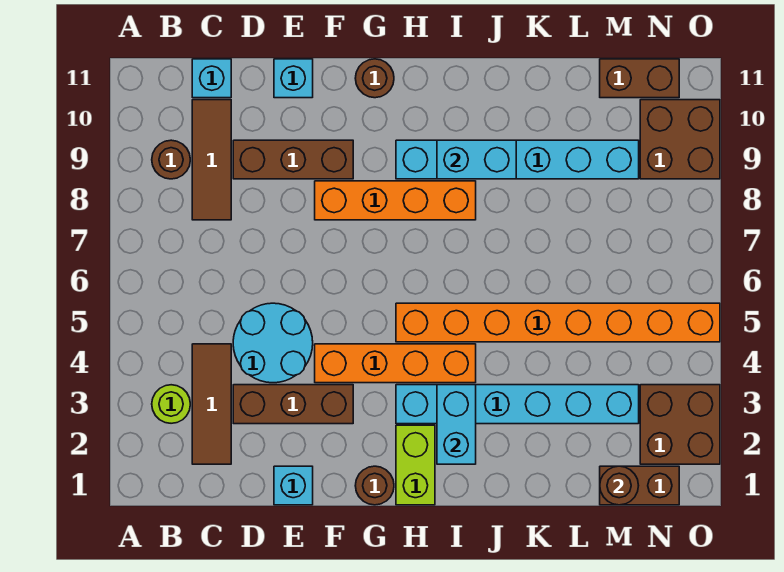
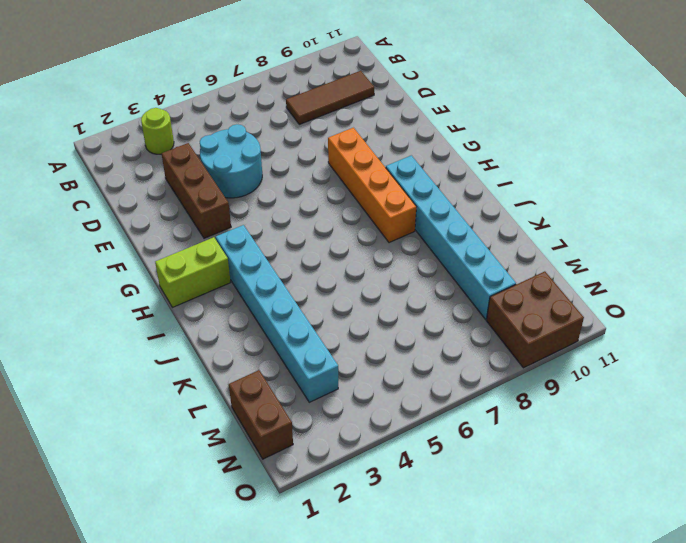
none -> brown 1x1 round brick [152,140,190,179]
none -> brown 1x3 tile [192,344,231,464]
none -> cyan 1x1 brick [192,59,231,98]

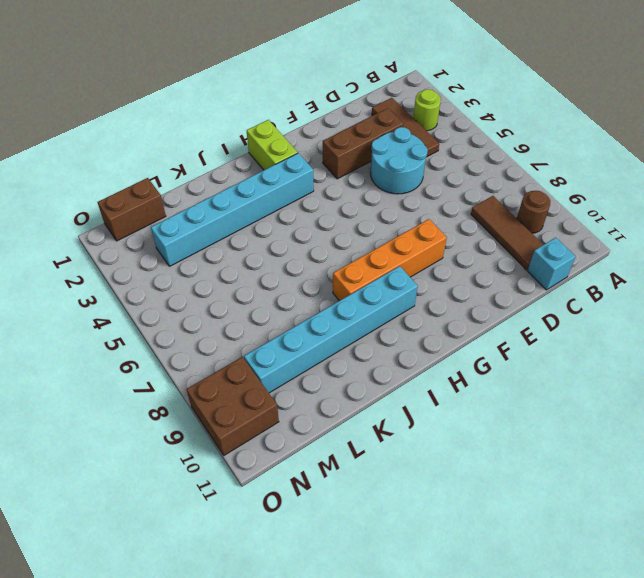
none -> brown 1x3 brick [233,140,353,179]
none -> cyan 1x1 brick [274,466,313,505]
none -> cyan 1x1 brick [274,59,313,98]

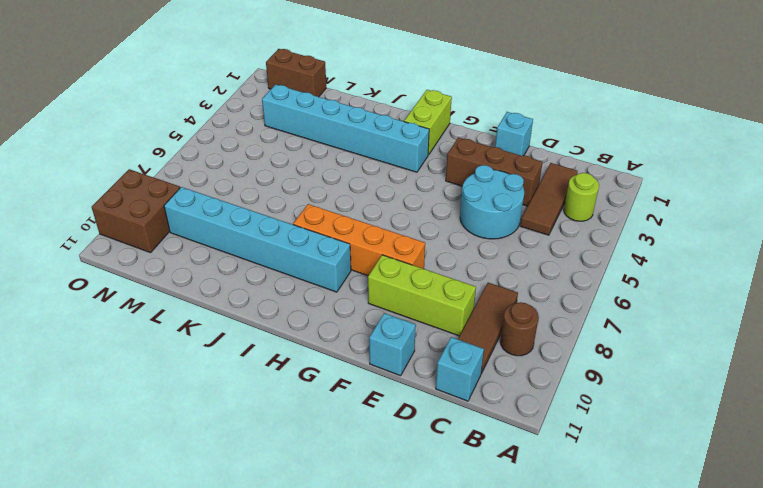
lime 1x3 brick [368,255,476,336] -> brown 1x3 brick [233,140,353,179]
none -> orange 1x4 brick [315,344,476,383]
none -> brown 1x1 round brick [355,466,394,505]
none -> brown 1x1 round brick [355,59,394,98]

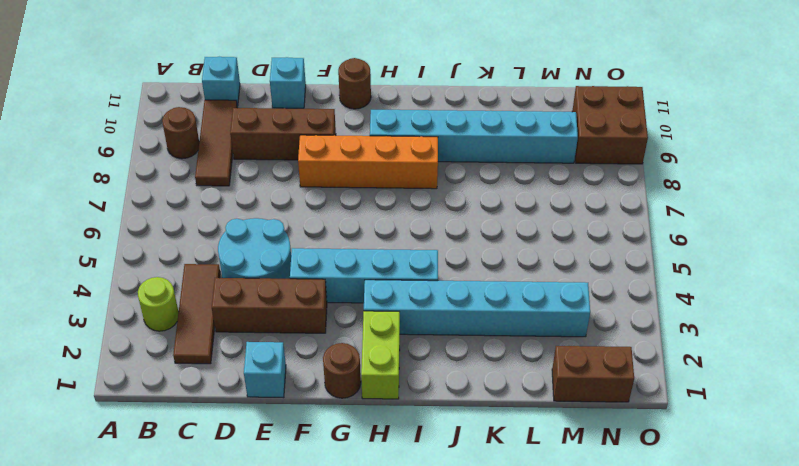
cyan 1x4 brick [290,248,438,303] -> orange 1x4 brick [315,344,476,383]
none -> orange 1x8 brick [396,303,720,342]
none -> brown 1x2 brick [600,59,679,98]
none -> brown 2x2 brick [640,385,720,464]

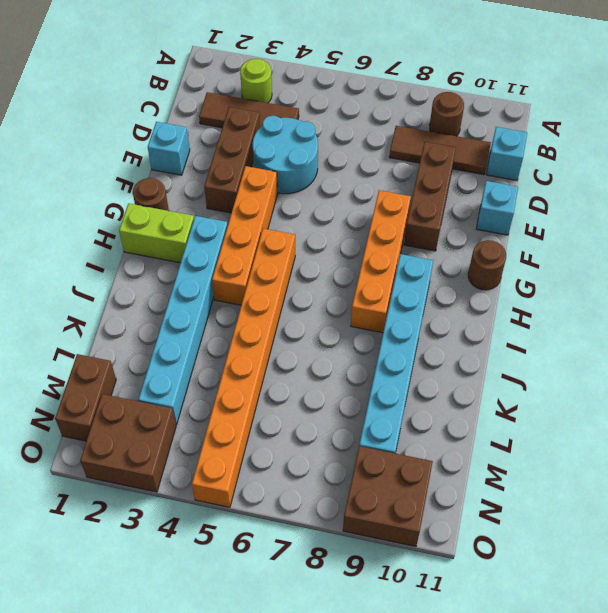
none -> brown 1x2 brick [600,59,679,98]
none -> cyan 1x2 brick [437,385,476,464]
none -> cyan 1x2 brick [437,140,516,179]

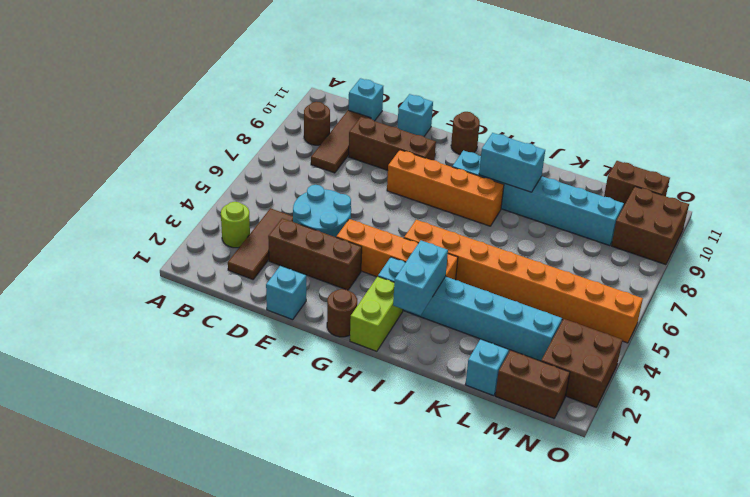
cyan 1x1 brick [465,339,509,396] -> none
none -> brown 1x1 round brick [600,466,639,505]

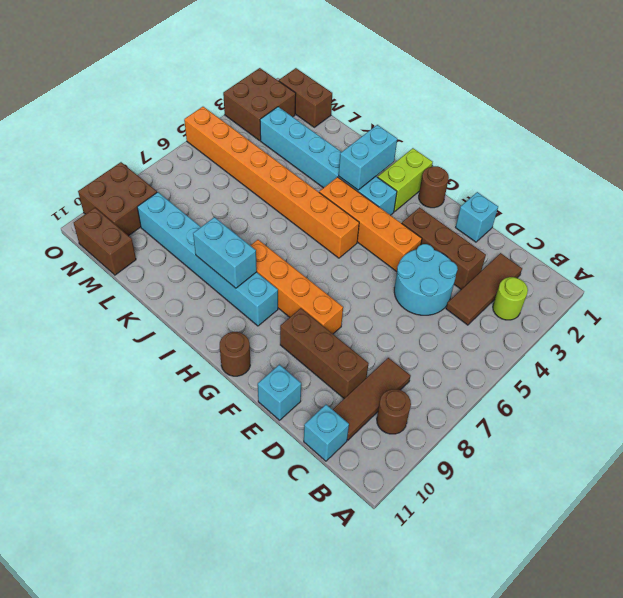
none -> brown 1x1 round brick [600,466,639,505]

